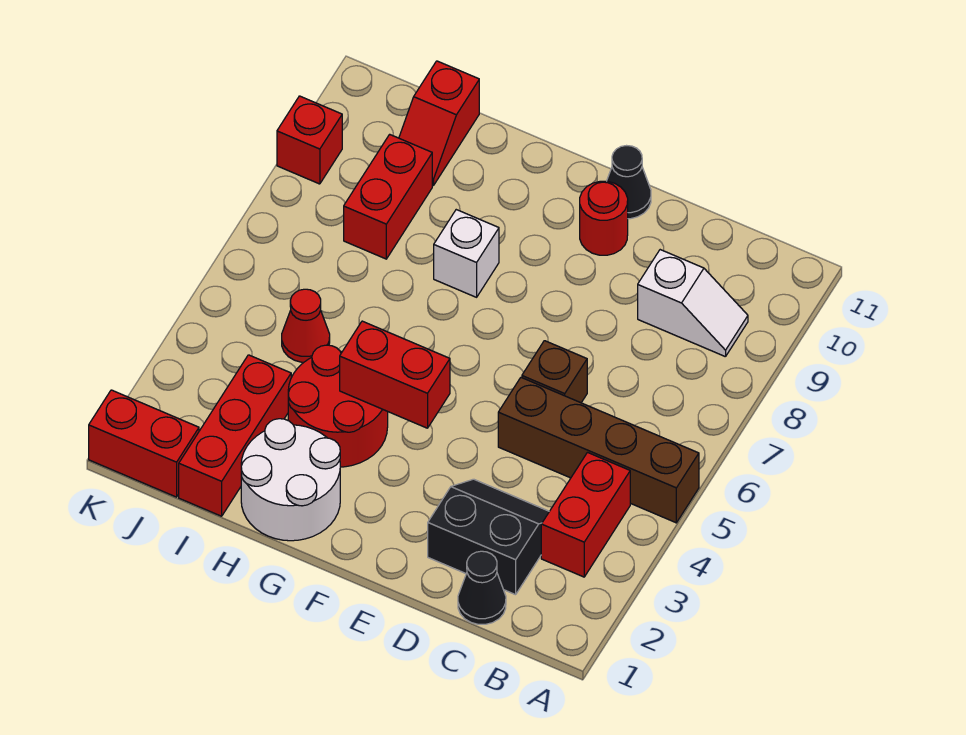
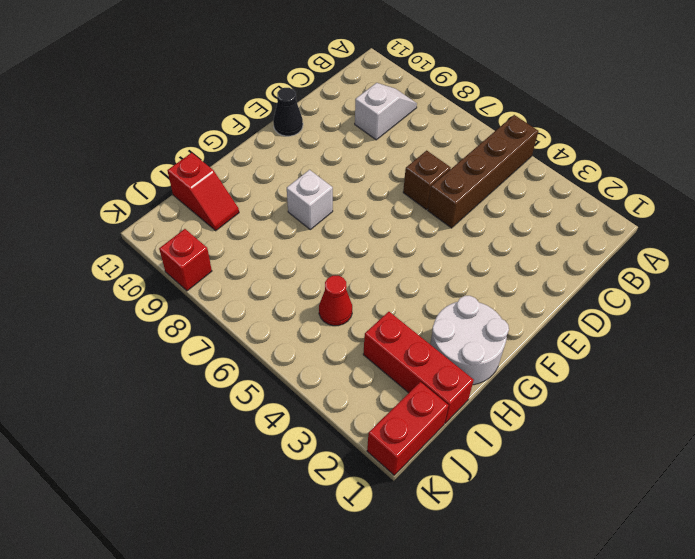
none -> red 1x2 brick [541,453,630,577]
none -> black 1x1 cone [458,551,506,624]
none -> black 2x2 slope [428,479,549,595]

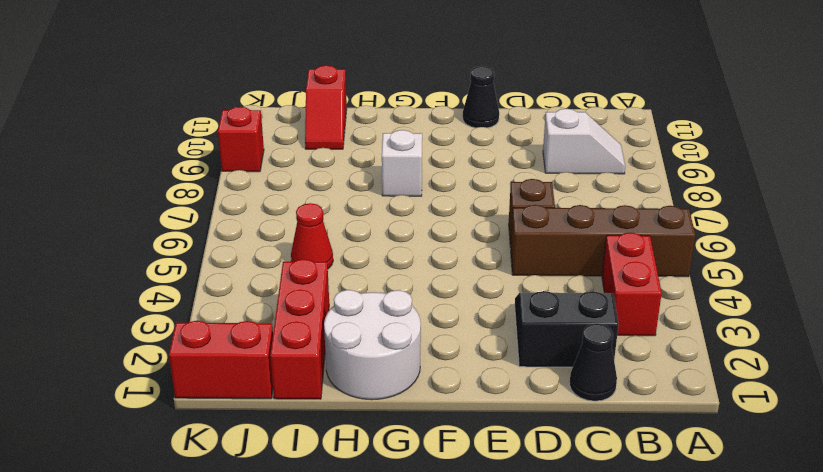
none -> red 1x1 round brick [580,181,628,255]
none -> red 2x2 round brick [288,345,388,467]
none -> red 1x2 brick [344,134,432,259]

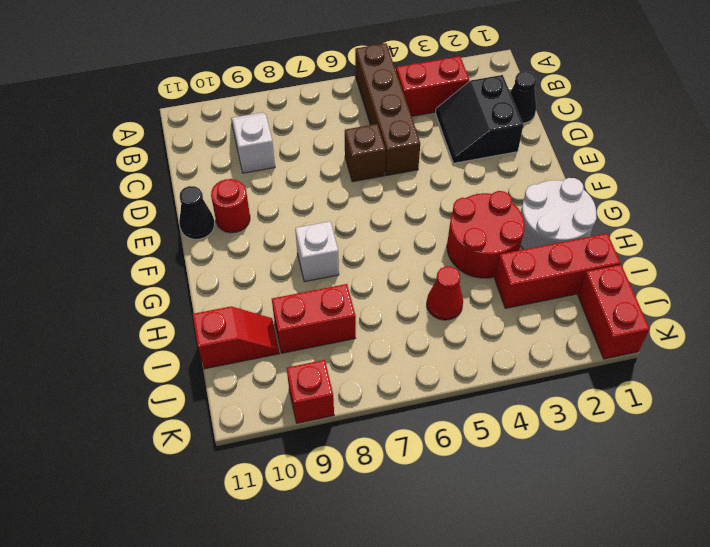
none -> red 1x2 brick [340,321,450,428]

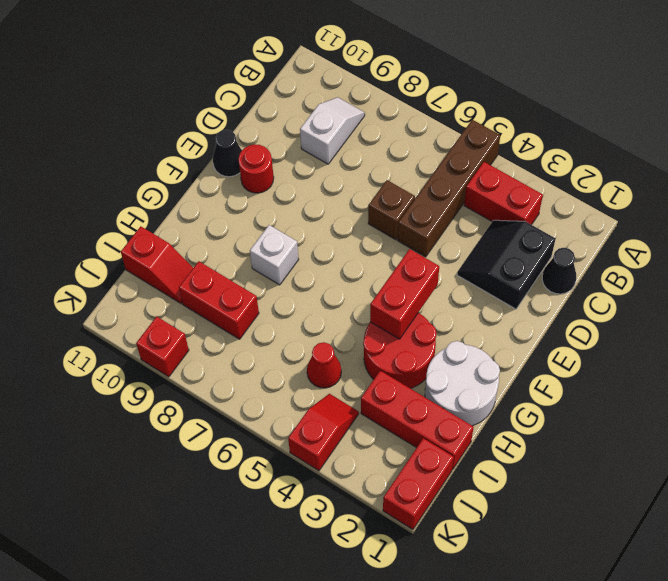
red 1x2 slope [288,394,359,471] -> none

